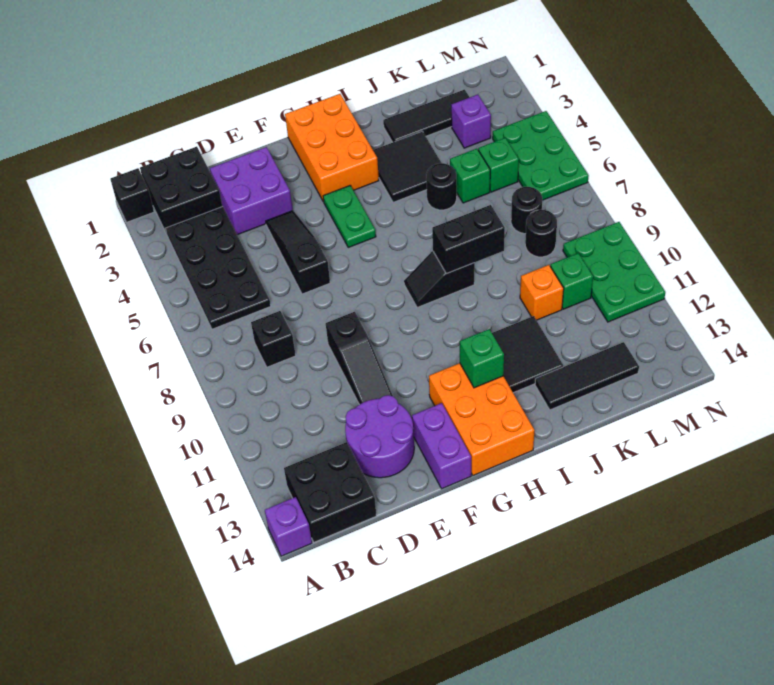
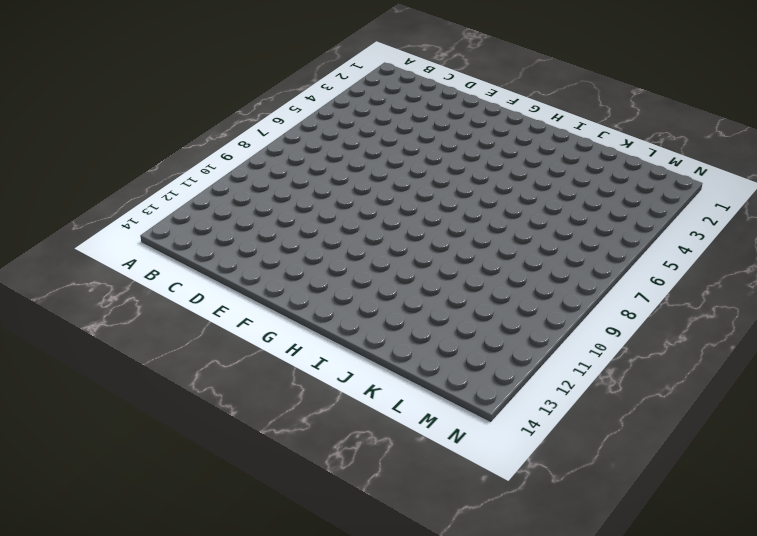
none -> black 1x1 brick [110,168,154,222]
none -> purple 1x1 brick [265,497,312,556]
none -> black 2x2 brick [140,147,222,232]
none -> black 2x4 plate [165,207,271,329]

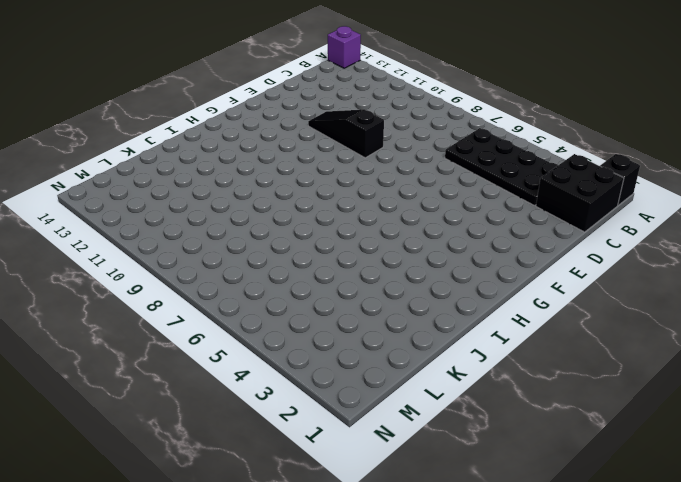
none -> black 2x2 brick [284,442,376,542]
none -> black 1x1 brick [251,311,296,367]
none -> purple 2x2 brick [210,147,293,235]
none -> purple 2x2 round brick [345,395,414,478]

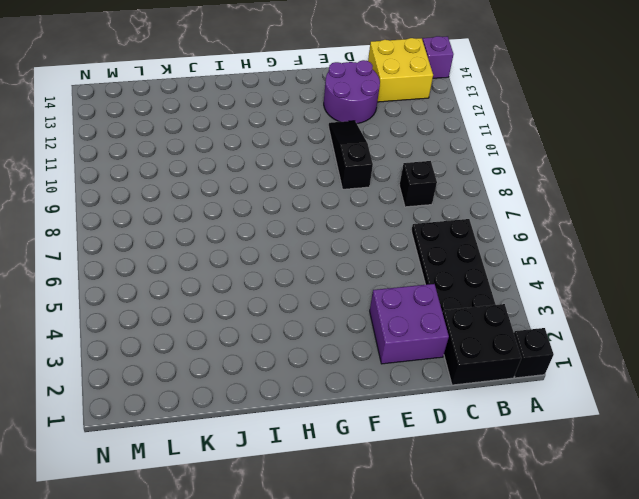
yellow 2x2 brick [368,38,433,102] -> black 2x2 brick [284,442,376,542]
none -> black 1x3 slope [266,211,330,294]
none -> purple 1x2 brick [412,403,471,489]
none -> orange 2x3 brick [285,94,379,202]
none -> green 1x2 plate [323,186,376,247]

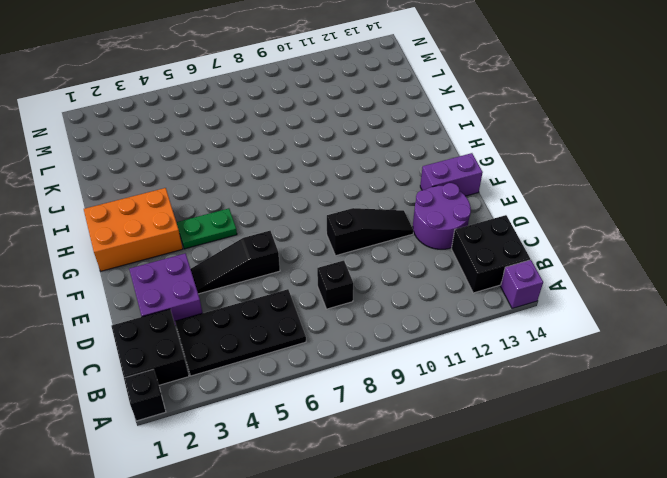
none -> orange 2x3 brick [429,363,534,475]
none -> black 1x2 slope [404,251,475,308]
none -> black 2x2 tile [373,131,441,202]
none -> black 2x2 tile [492,316,563,393]

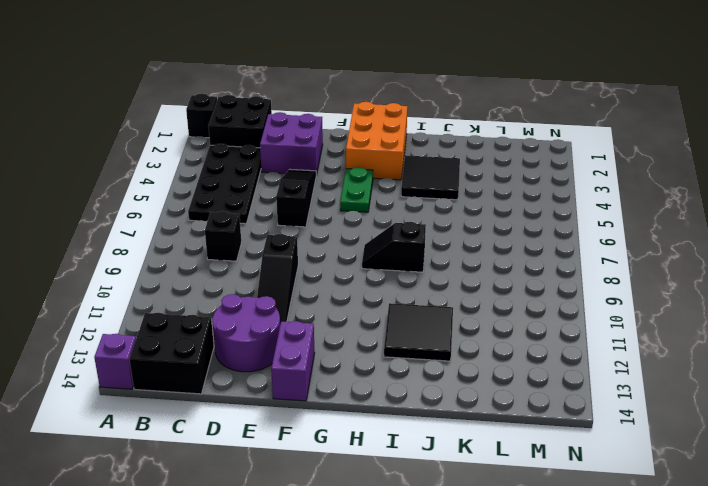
none -> orange 2x3 brick [429,363,534,475]
none -> black 1x3 tile [383,90,470,142]
none -> black 1x1 round brick [426,163,457,210]
none -> black 1x3 tile [535,342,639,410]

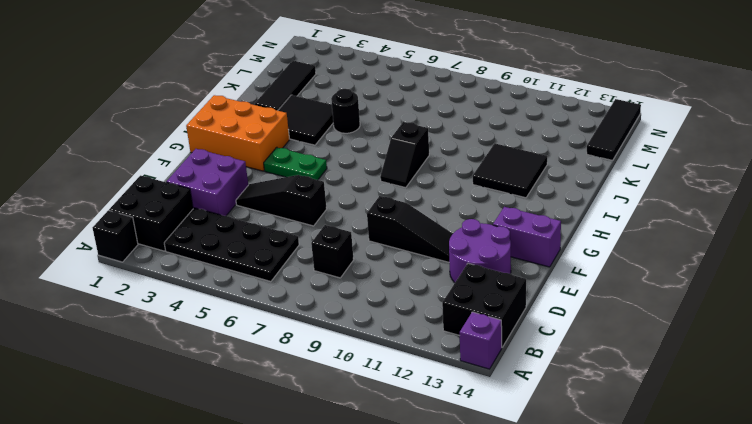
black 1x3 tile [587,99,641,160] -> black 1x3 tile moved to [535,342,639,410]
none -> orange 2x3 brick [429,363,534,475]
none -> green 1x1 brick [450,149,490,203]
none -> orange 1x1 brick [520,265,564,320]
none -> purple 1x1 brick [451,94,491,148]

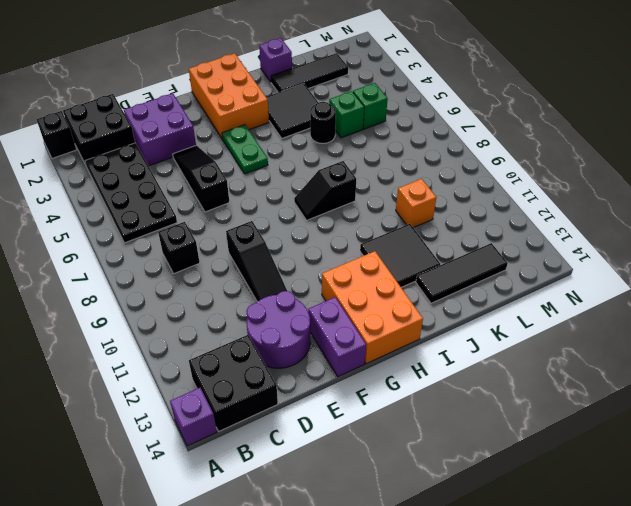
purple 1x1 brick [259,38,292,82] -> purple 1x1 brick moved to [451,94,491,148]
none -> black 1x1 round brick [511,187,542,234]
none -> black 1x1 round brick [525,210,557,257]
none -> green 1x1 brick [550,253,593,309]
none -> green 2x3 plate [493,111,589,200]

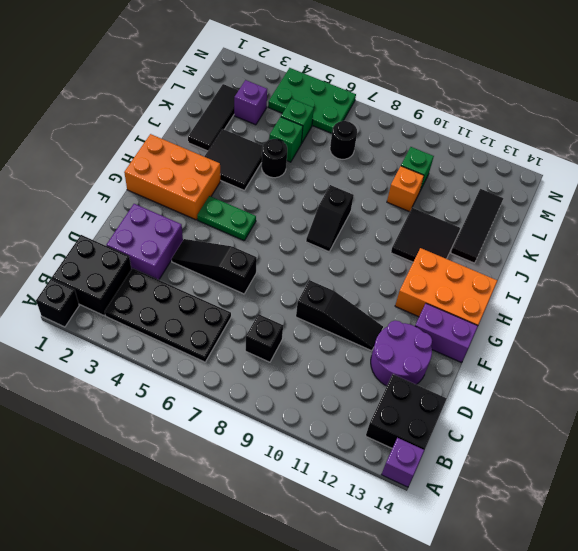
none -> black 1x1 round brick [525,210,557,257]
none -> green 2x3 plate [563,222,665,322]
none -> green 1x1 brick [460,329,504,388]
none -> black 1x2 brick [432,205,505,274]

